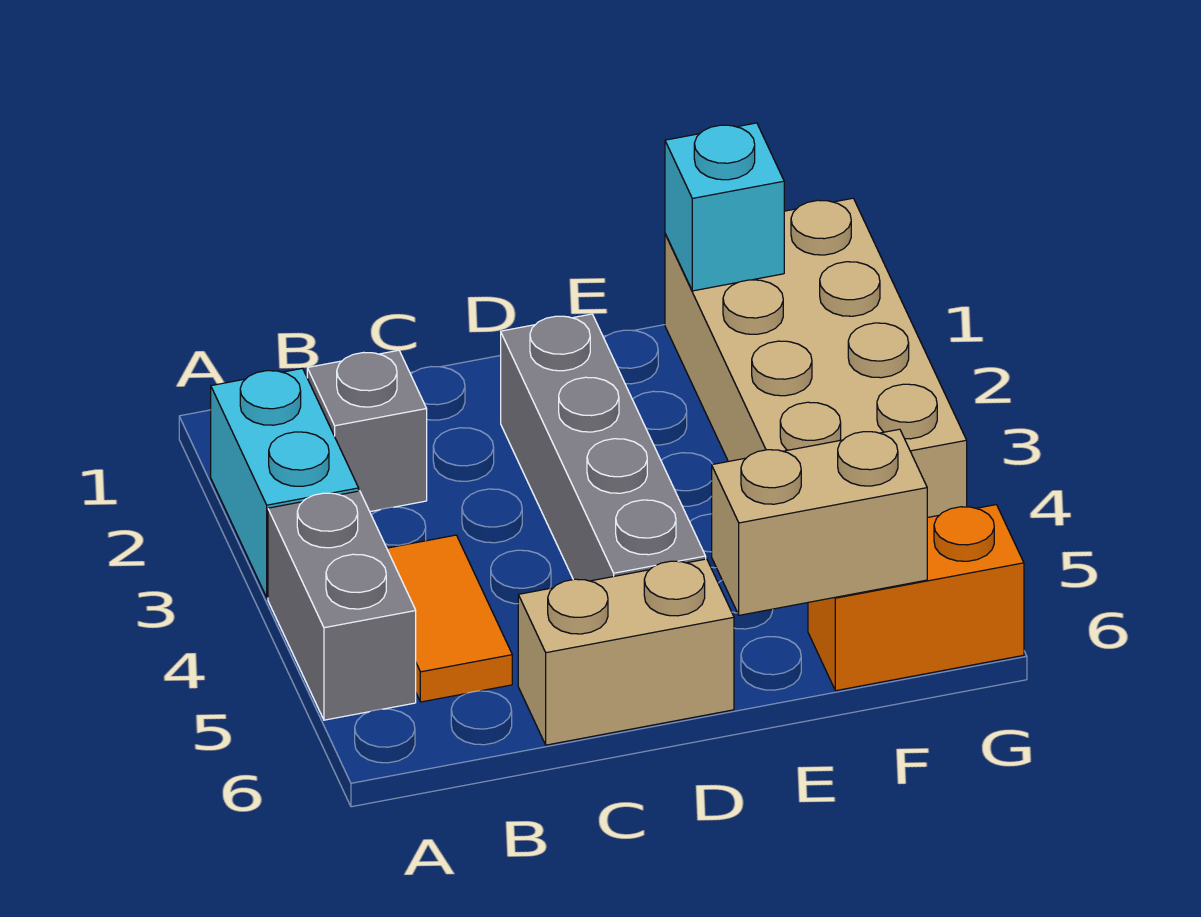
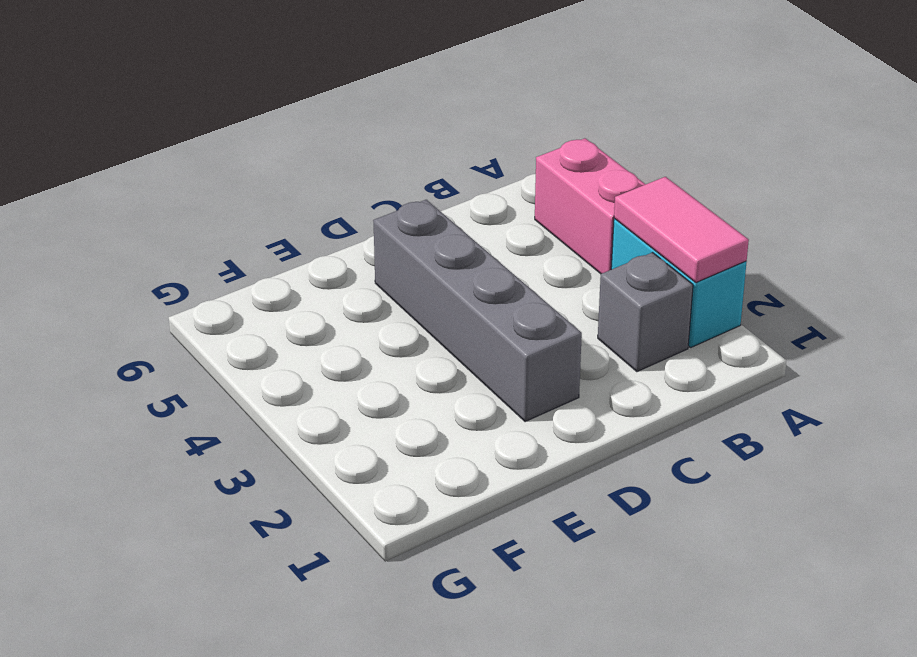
pink 1x2 tile [614,177,749,283] -> none
pink 1x2 brick [535,138,645,274] -> grey 1x2 brick [268,491,416,720]
none -> orange 1x2 tile [387,535,512,702]
none -> tan 1x2 brick [518,559,734,745]

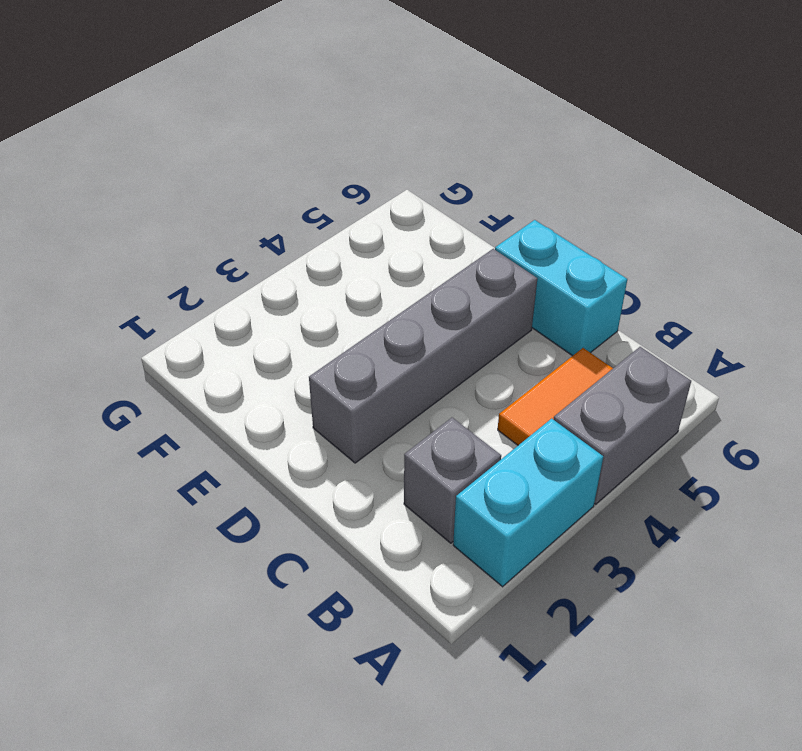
cyan 1x2 brick [495,220,627,356] -> tan 1x2 brick [518,559,734,745]
none -> tan 2x4 brick [665,198,967,518]
none -> orange 1x2 brick [808,505,1024,691]

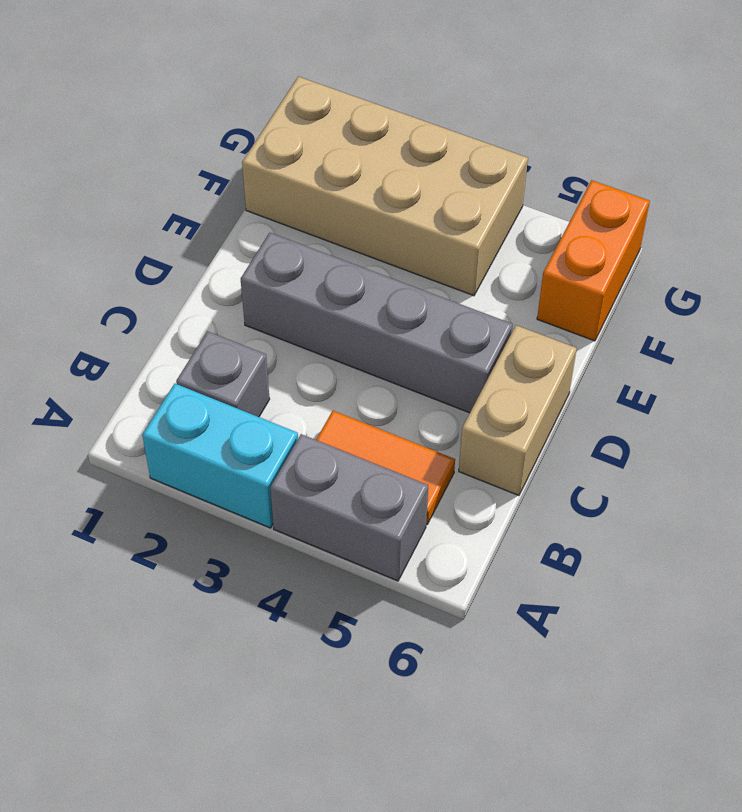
none -> tan 1x2 brick [712,429,927,615]
none -> cyan 1x1 brick [665,123,784,291]

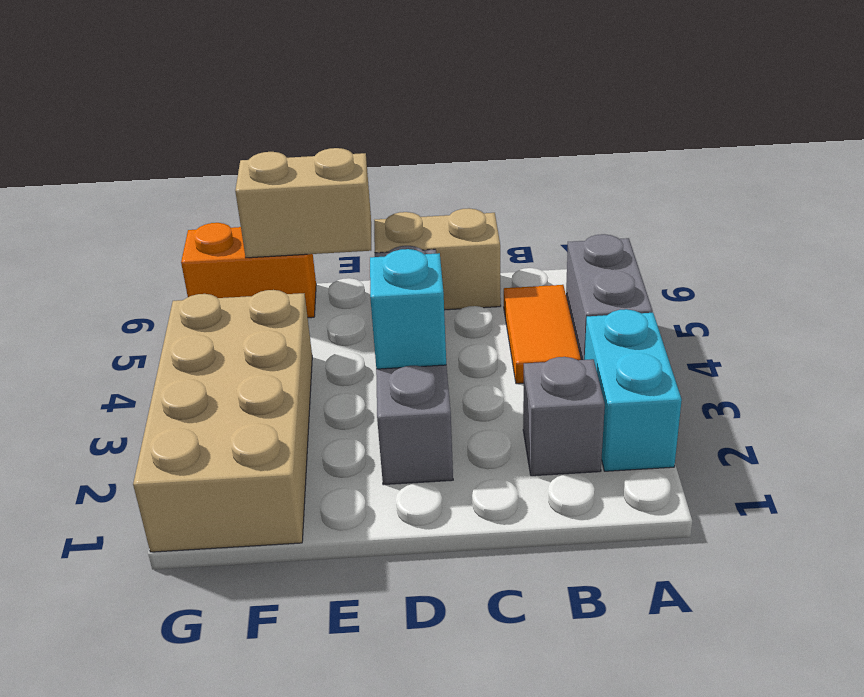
cyan 1x1 brick [370,249,446,369] -> cyan 1x1 brick moved to [665,123,784,291]

